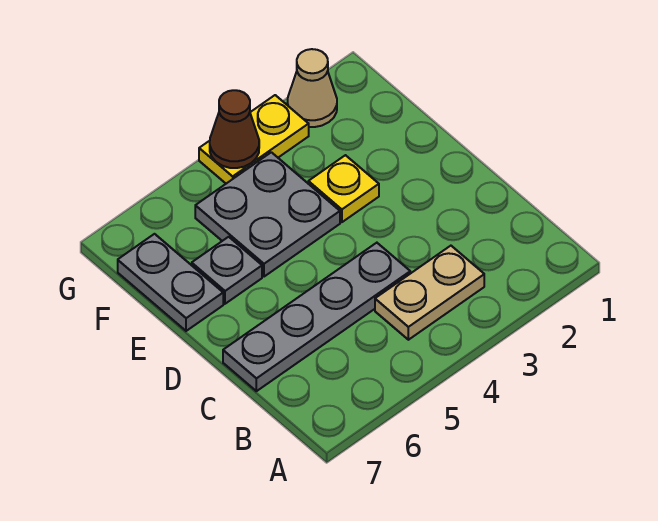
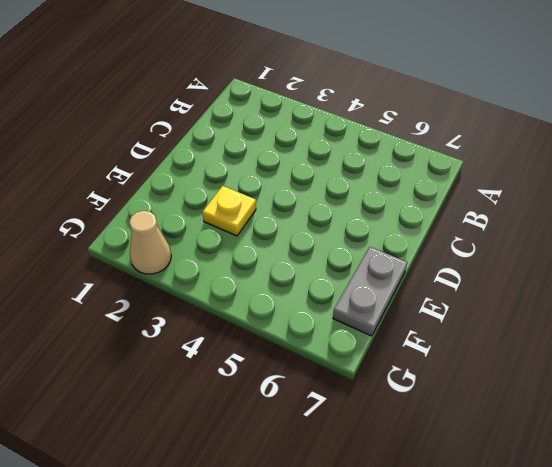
none -> tan 1x2 plate [375,246,484,340]
none -> grey 1x4 plate [223,243,410,391]

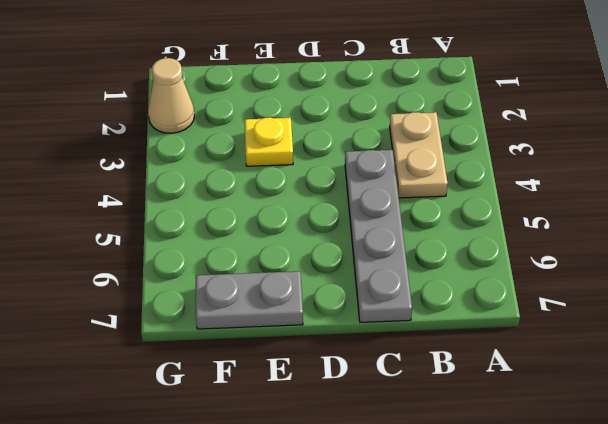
none -> grey 2x2 plate [195,152,340,277]
none -> grey 1x1 plate [192,237,262,304]

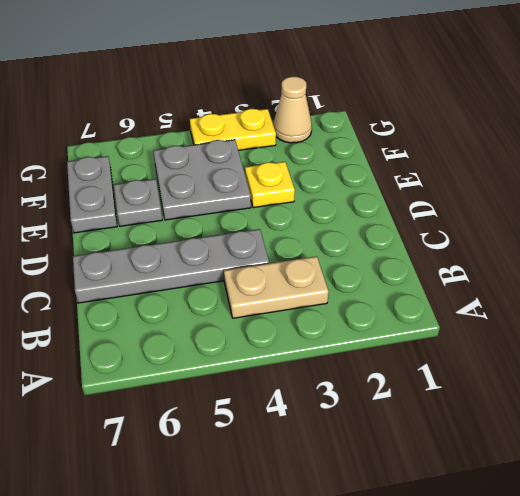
none -> brown 1x1 cone [210,90,259,168]

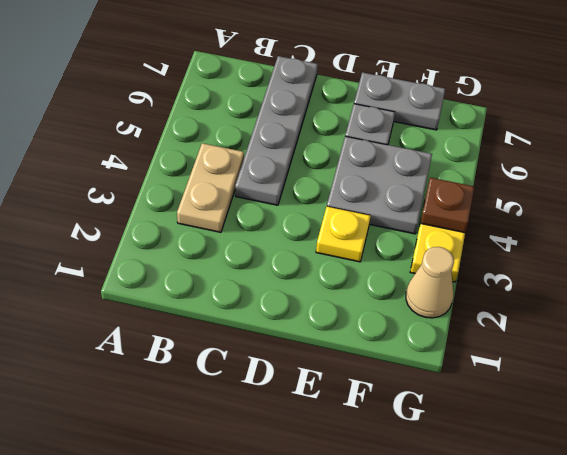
brown 1x1 plate [420,178,474,233] -> brown 1x1 cone [210,90,259,168]

